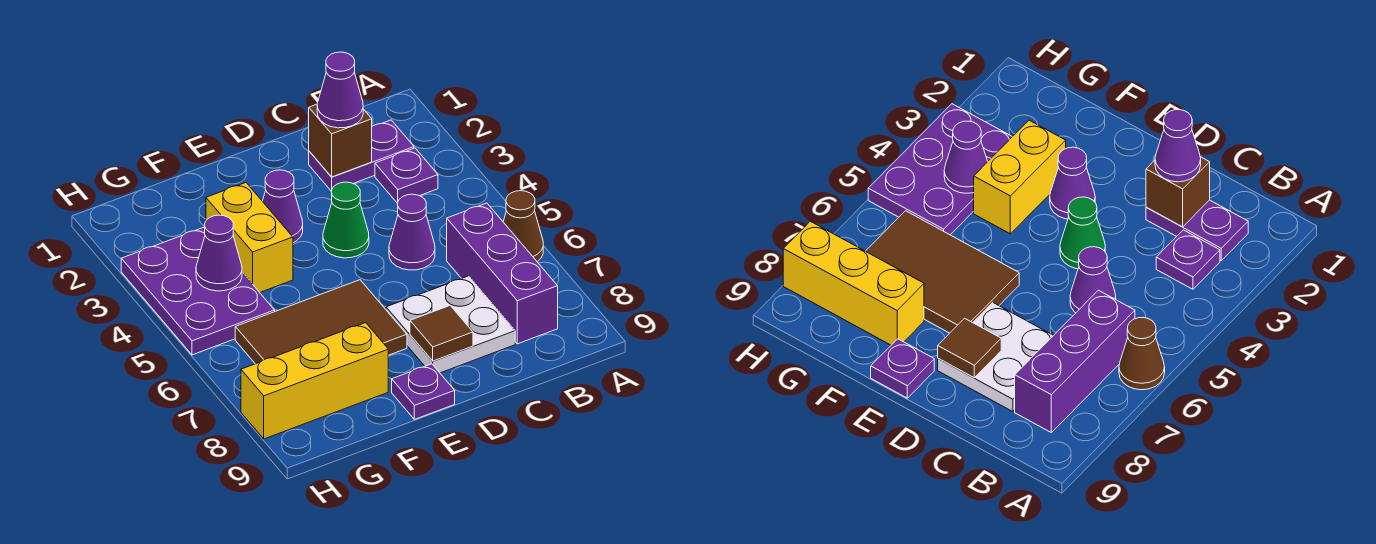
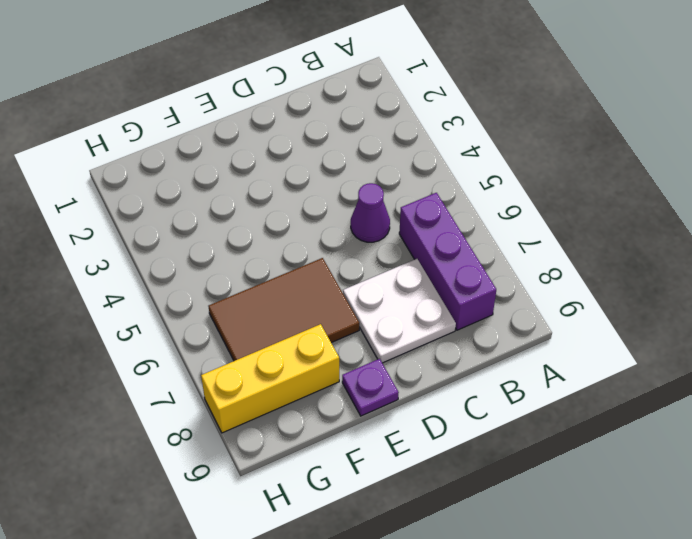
none -> brown 1x1 cone [503,191,543,262]
none -> purple 1x2 plate [309,120,414,192]
none -> purple 1x1 plate [375,148,438,203]

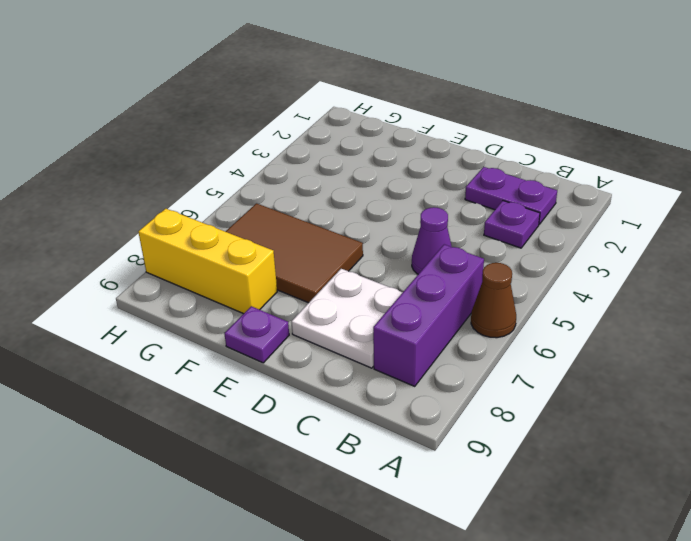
none -> green 1x1 cone [323,182,369,258]
none -> purple 1x1 cone [263,170,303,243]
none -> yellow 1x2 brick [206,183,293,292]

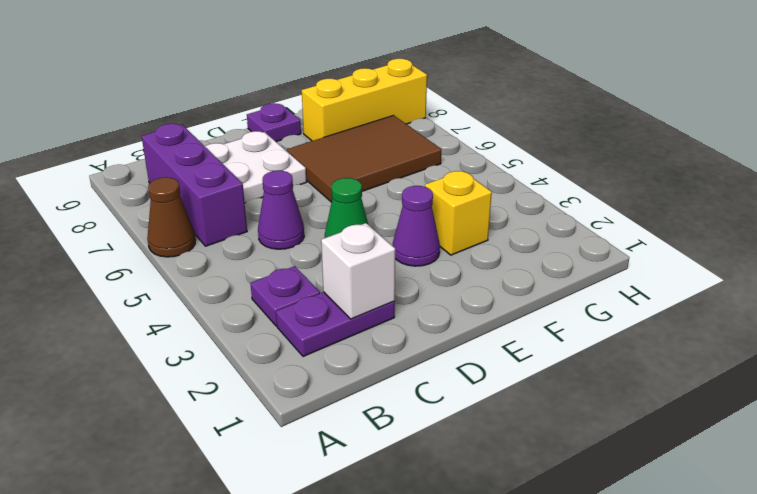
white 1x1 brick [321,223,395,319] -> brown 1x1 brick [308,104,372,177]
yellow 1x1 brick [425,171,492,255] -> yellow 1x2 brick [206,183,293,292]
none -> purple 2x3 plate [121,227,275,355]
none -> brown 1x1 tile [410,306,473,361]
none -> purple 1x1 cone [196,215,242,291]

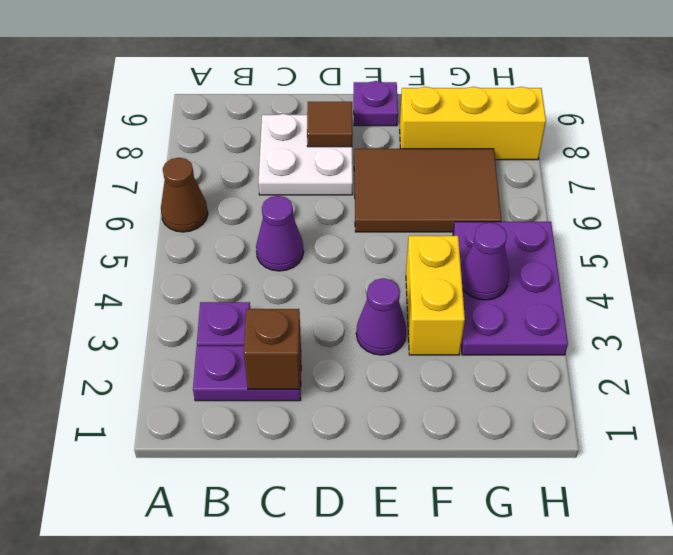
none -> purple 1x3 brick [447,203,558,344]
none -> green 1x1 cone [323,182,369,258]
none -> purple 1x1 cone [317,52,363,128]

